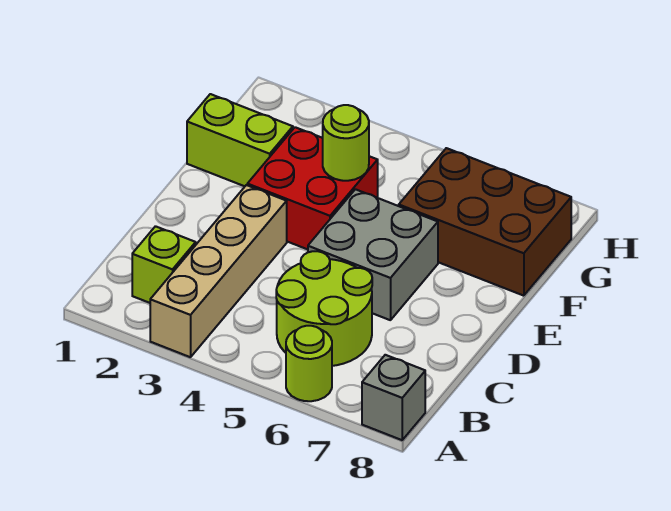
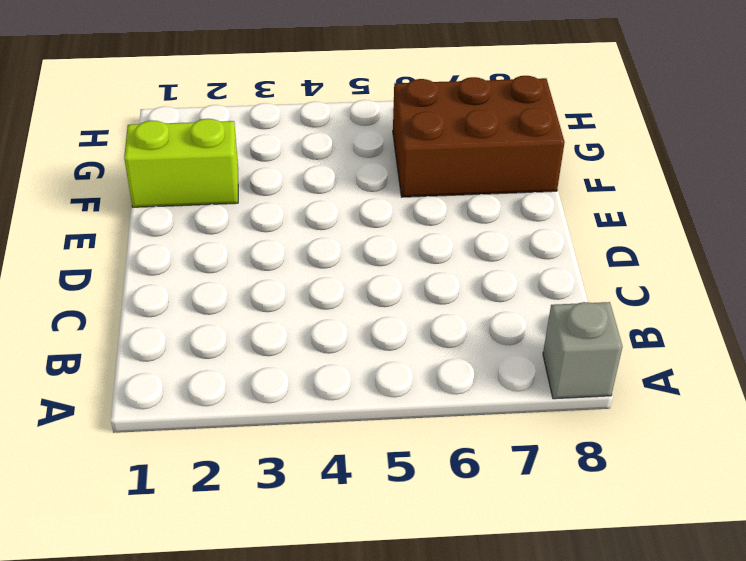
none -> tan 1x4 brick [150,185,287,357]
none -> lime 1x1 round brick [286,326,332,401]

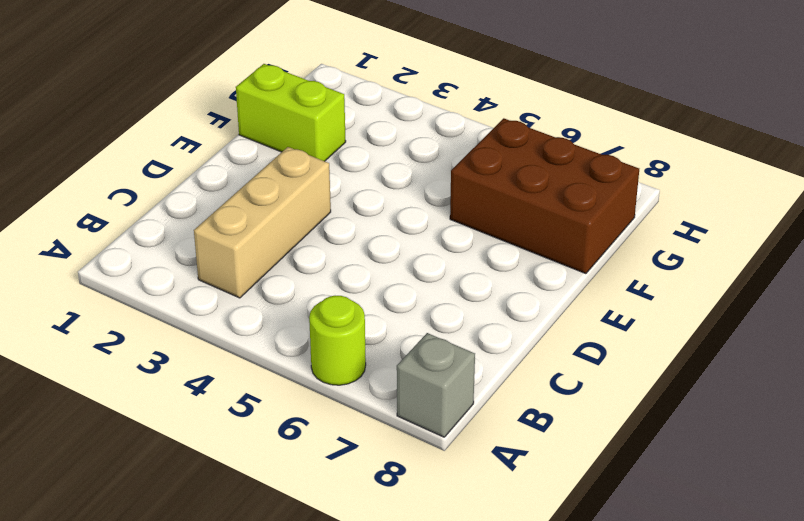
tan 1x3 brick [194,147,331,298] -> tan 1x4 brick [150,185,287,357]
none -> lime 1x1 brick [132,226,196,303]
none -> lime 2x2 round brick [276,251,372,366]

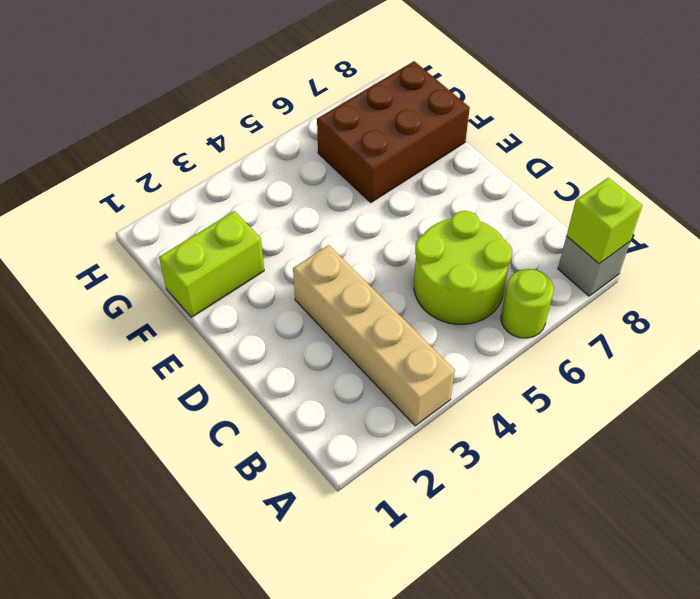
lime 1x1 brick [567,178,643,264] -> lime 1x1 brick moved to [132,226,196,303]
none -> grey 2x2 brick [308,189,438,320]
none -> red 2x2 brick [247,127,378,249]

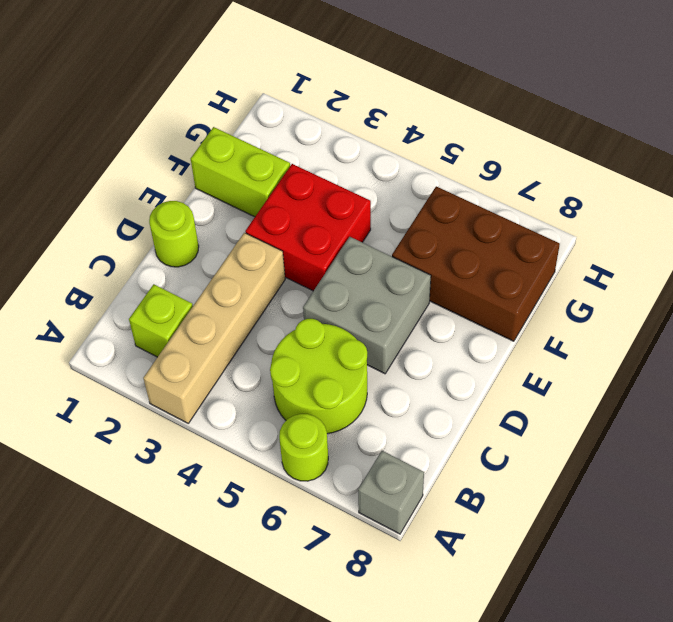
lime 1x1 round brick [149,201,199,267] -> lime 1x1 round brick moved to [323,105,369,181]

